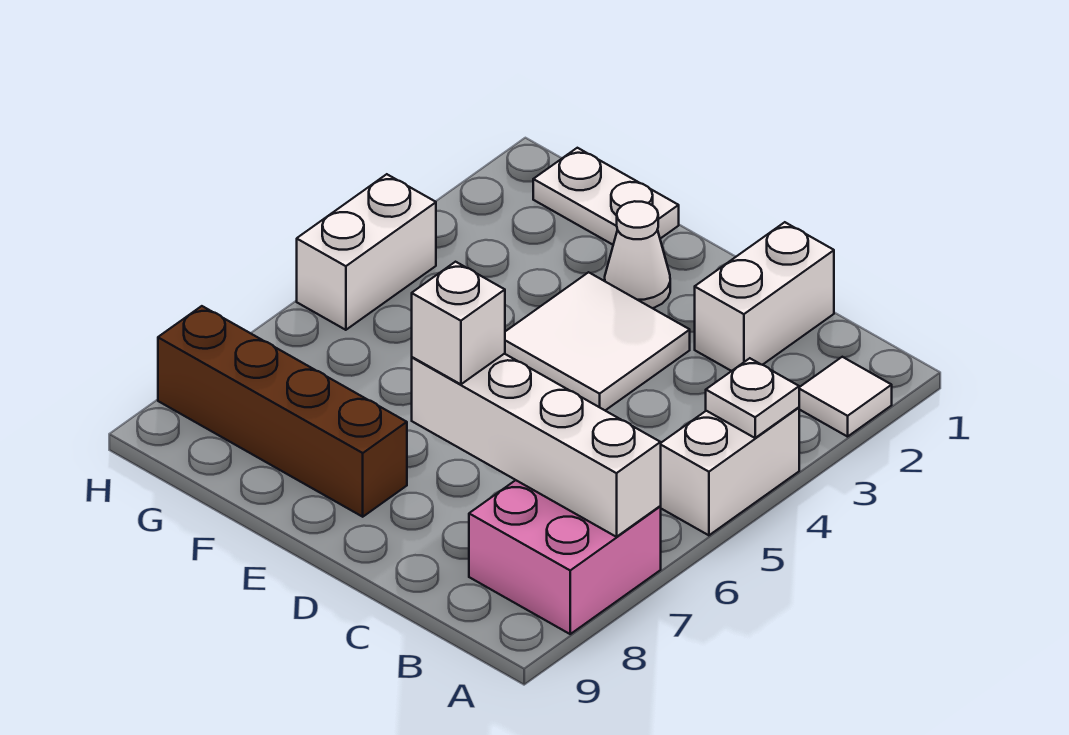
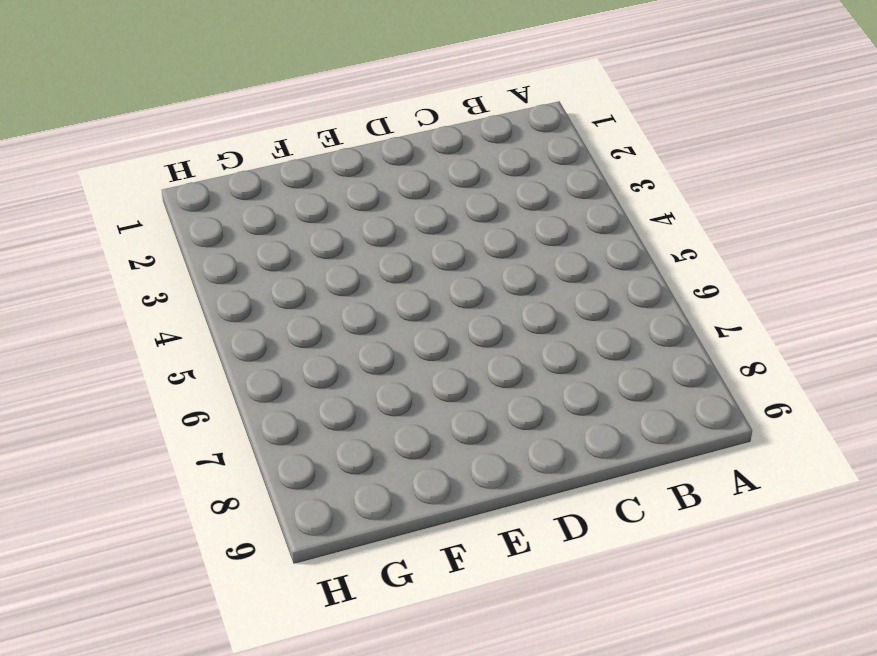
none -> white 1x1 tile [799,357,892,437]
none -> white 1x2 brick [660,407,799,535]
none -> pink 2x2 brick [469,480,661,634]

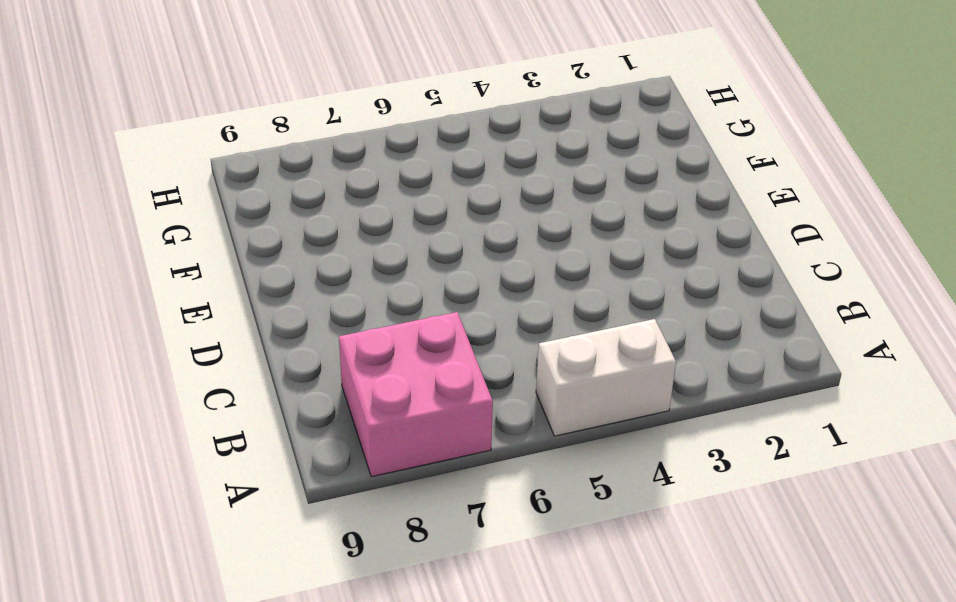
none -> white 1x1 tile [799,357,892,437]
none -> white 1x2 brick [695,222,834,371]
none -> white 2x2 tile [505,272,690,410]

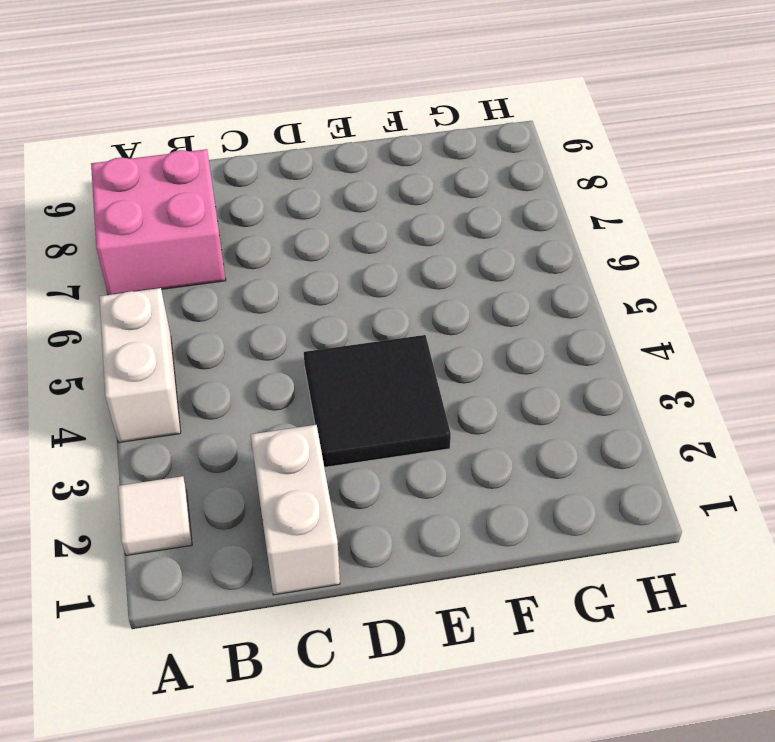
black 2x2 tile [304,335,451,467] -> white 2x2 tile [505,272,690,410]
none -> white 1x1 cone [605,201,670,308]
none -> brown 1x4 brick [158,306,407,517]
none -> white 1x2 plate [533,148,679,245]

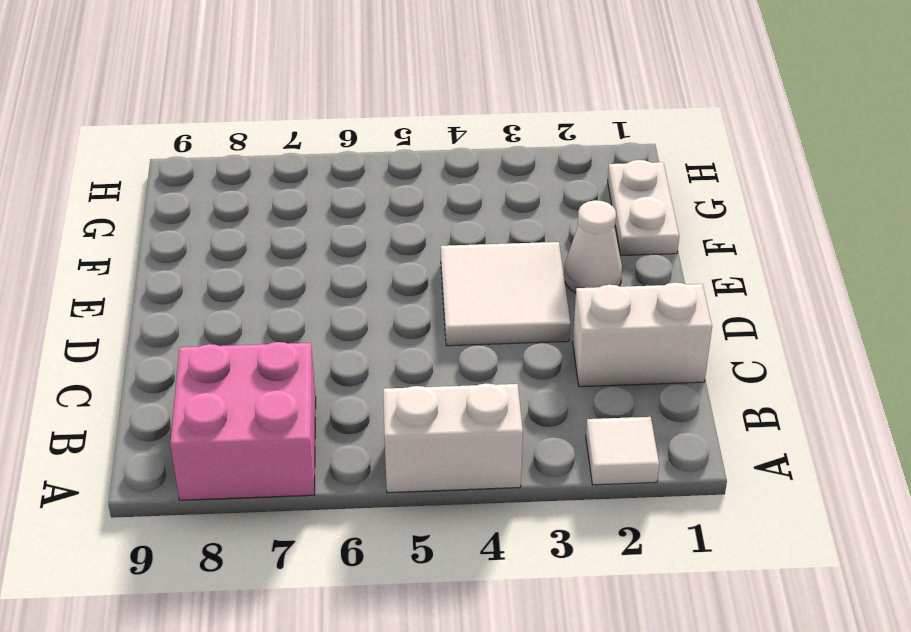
none -> brown 1x4 brick [158,306,407,517]
none -> white 1x2 brick [297,174,436,330]
none -> white 1x1 plate [706,358,799,438]

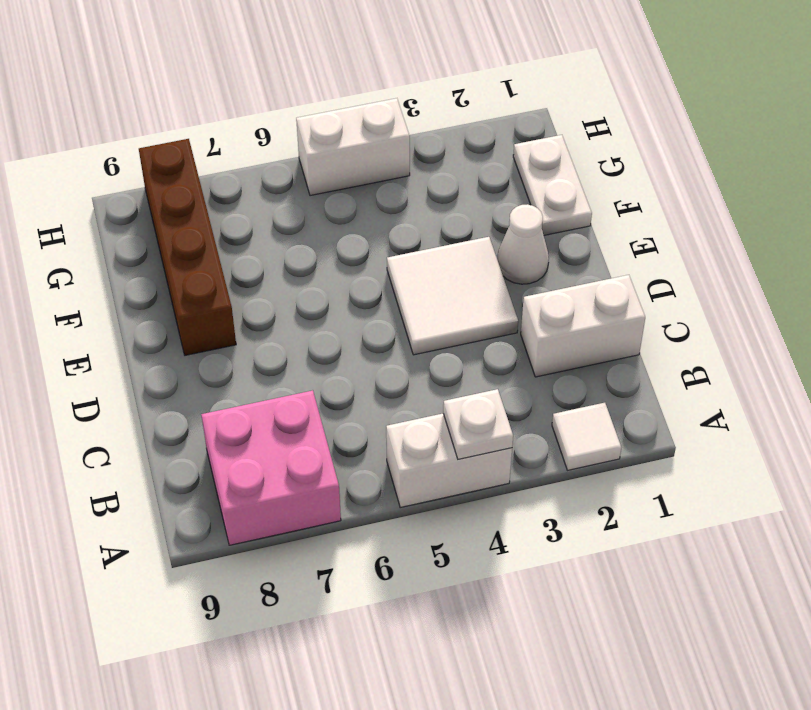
none -> white 1x4 brick [412,354,661,537]
none -> white 1x1 brick [412,262,505,384]

